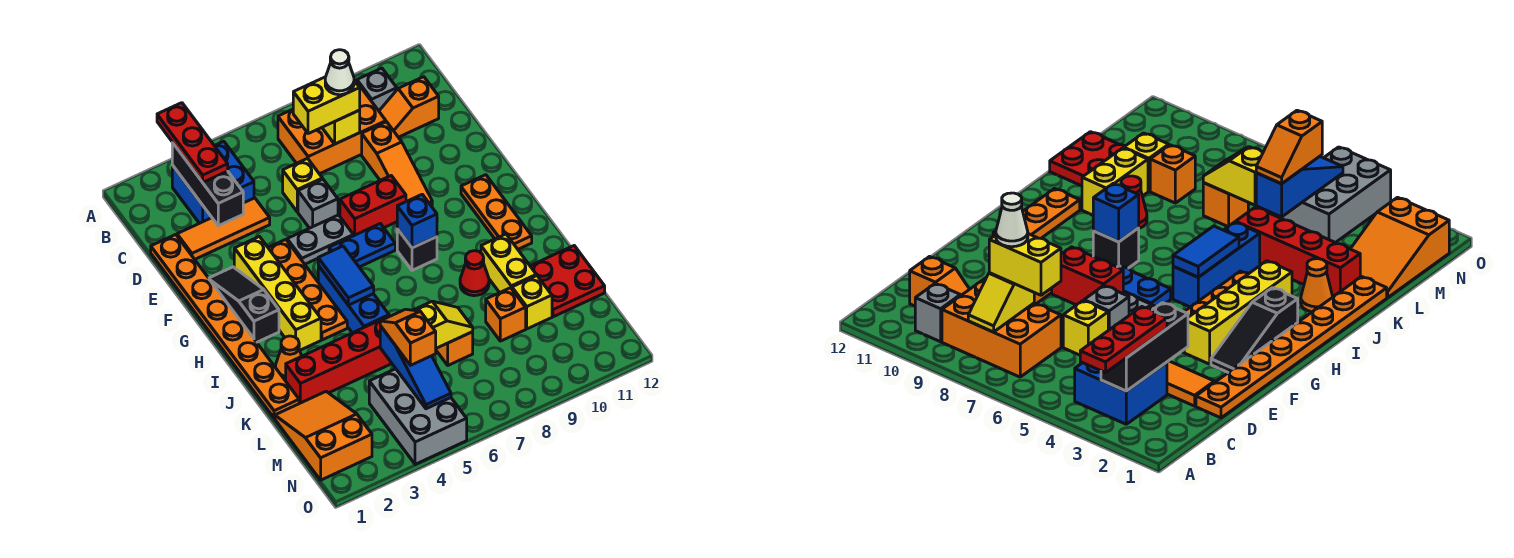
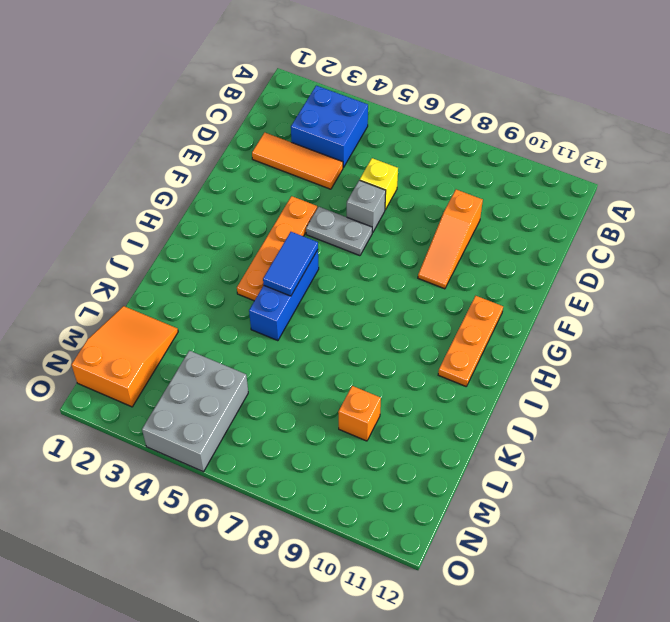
none -> orange 2x3 brick [278,80,386,174]
none -> grey 1x1 brick [357,68,397,111]
none -> orange 1x2 slope [379,77,439,137]
none -> orange 1x8 plate [151,235,299,418]

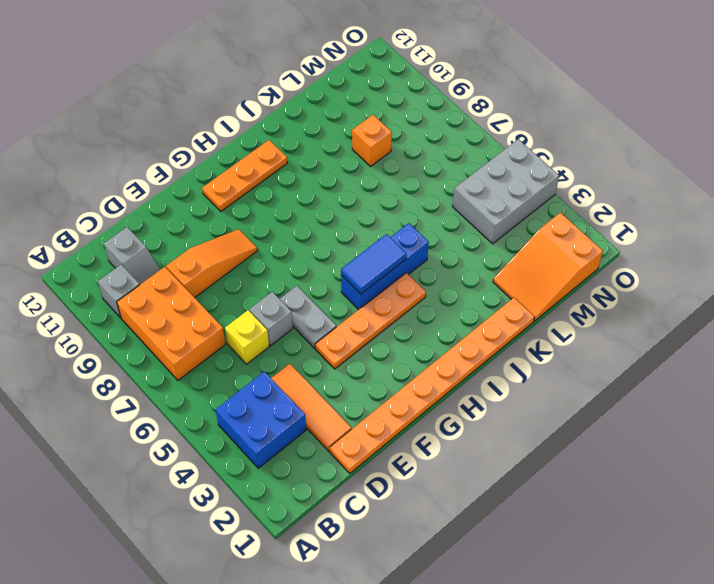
grey 1x2 slope [104,227,160,284] -> orange 1x2 slope [379,77,439,137]
none -> black 1x3 slope [209,267,279,342]
none -> yellow 1x4 brick [234,237,321,350]
none -> red 1x2 brick [340,176,406,236]
none -> blue 1x2 plate [329,224,395,267]

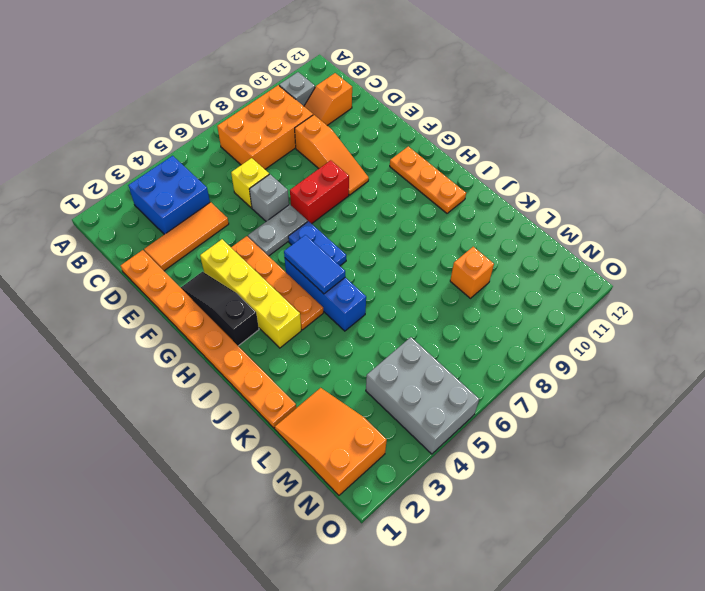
blue 1x2 plate [288,221,346,266] -> blue 1x2 plate turned to [329,224,395,267]
none -> black 1x1 brick [397,229,437,270]
none -> orange 1x1 cone [276,336,302,380]
none -> red 1x1 cone [460,251,489,296]
none -> yellow 1x2 brick [481,234,536,293]

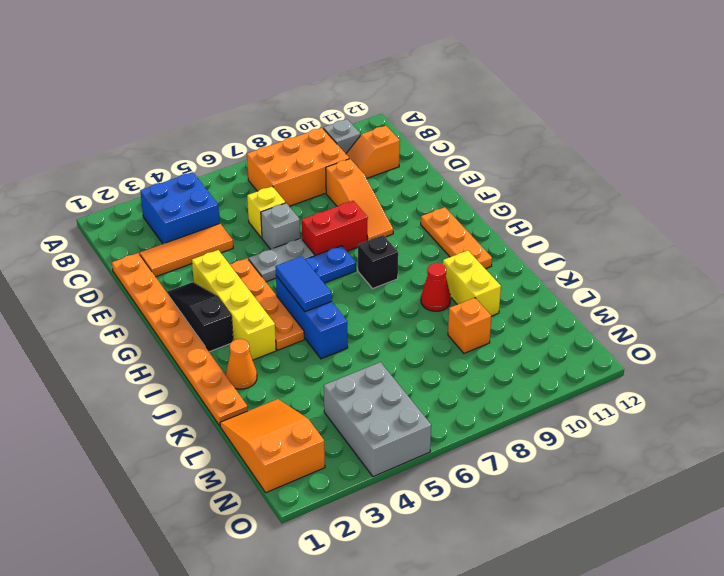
none -> red 1x4 brick [286,316,392,404]
none -> red 2x2 plate [530,246,605,317]
none -> orange 1x1 brick [436,332,473,365]
none -> yellow 1x1 brick [512,275,552,329]

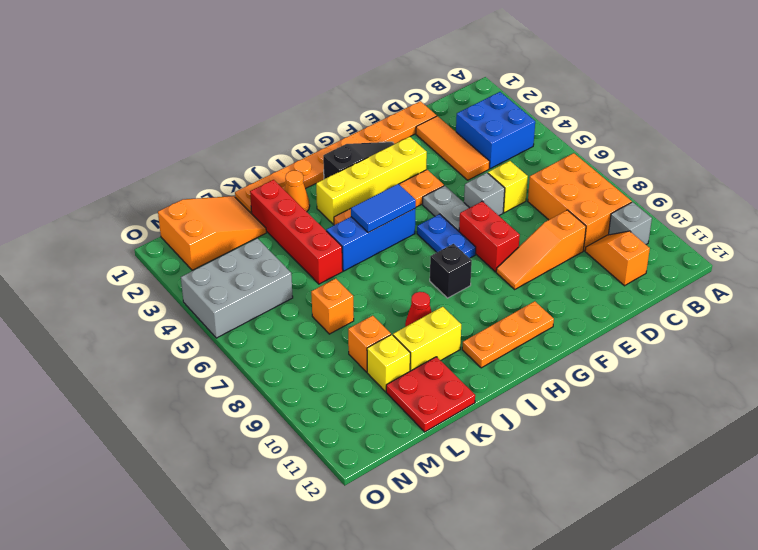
none -> black 1x3 brick [172,143,243,226]
none -> yellow 1x2 slope [322,110,360,144]
none -> blue 1x1 brick [397,194,437,248]
none -> blue 1x3 slope [380,326,451,409]

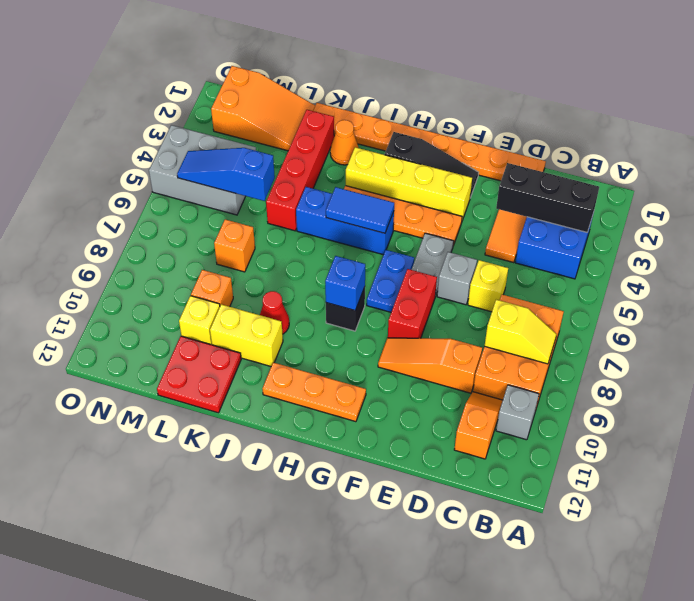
none -> yellow 1x2 slope [414,301,473,348]
none -> red 1x3 plate [157,103,228,182]
none -> yellow 1x2 brick [293,77,360,134]
none -> orange 1x2 slope [380,309,436,365]

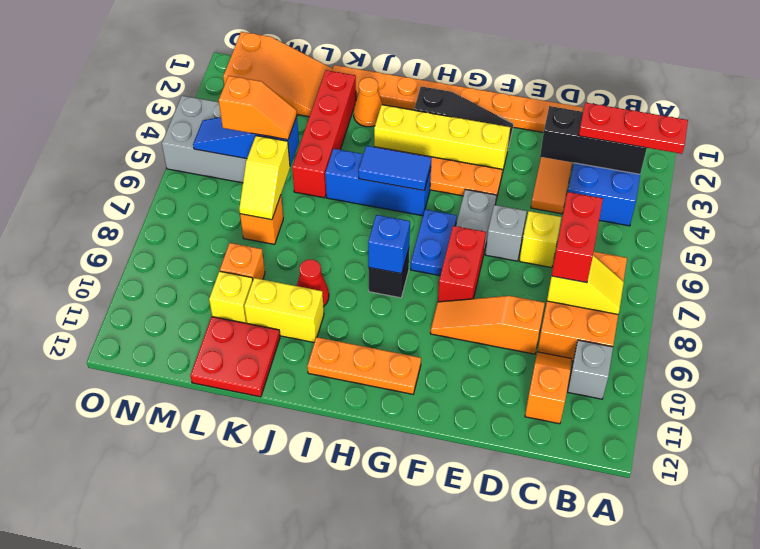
red 1x2 brick [552,192,603,283] -> yellow 1x2 brick [293,77,360,134]
none -> white 1x1 cone [325,50,354,95]

